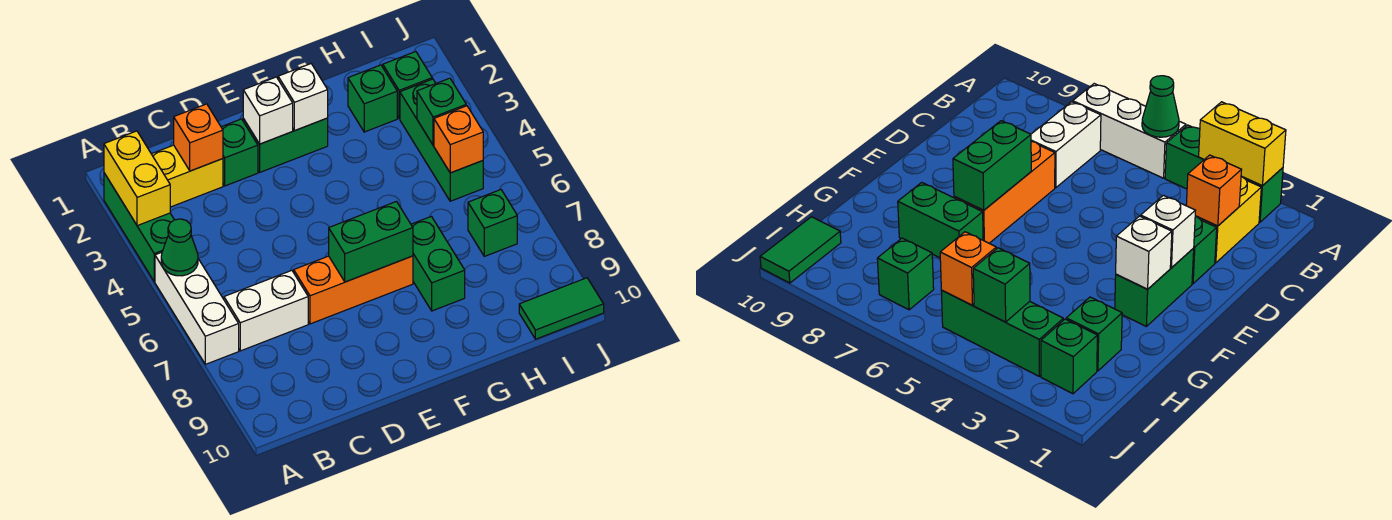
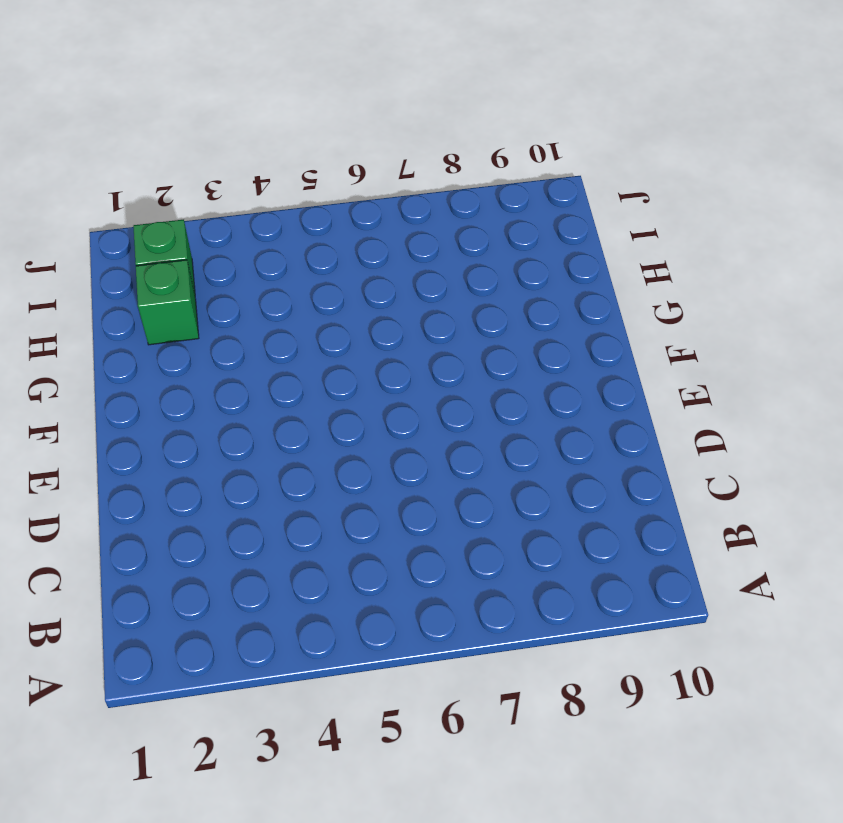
none -> green 1x3 brick [104,173,174,282]
none -> white 1x3 brick [155,252,239,364]
none -> yellow 1x2 brick [152,145,223,207]

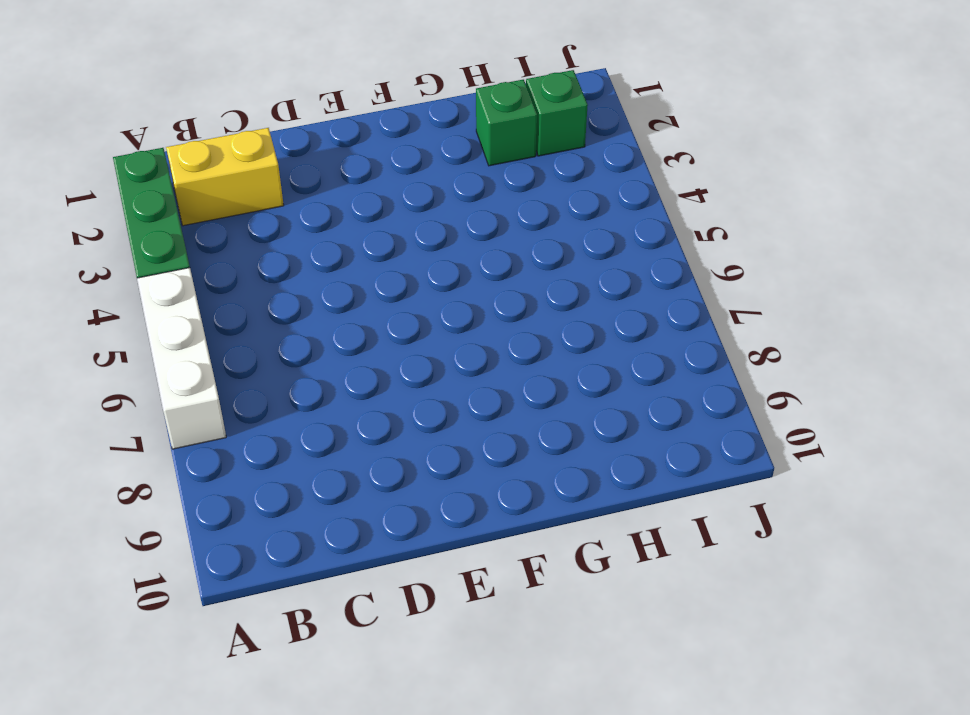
none -> white 1x2 brick [224,270,308,351]
none -> green 1x1 brick [221,119,258,186]
none -> orange 1x3 brick [294,256,413,324]

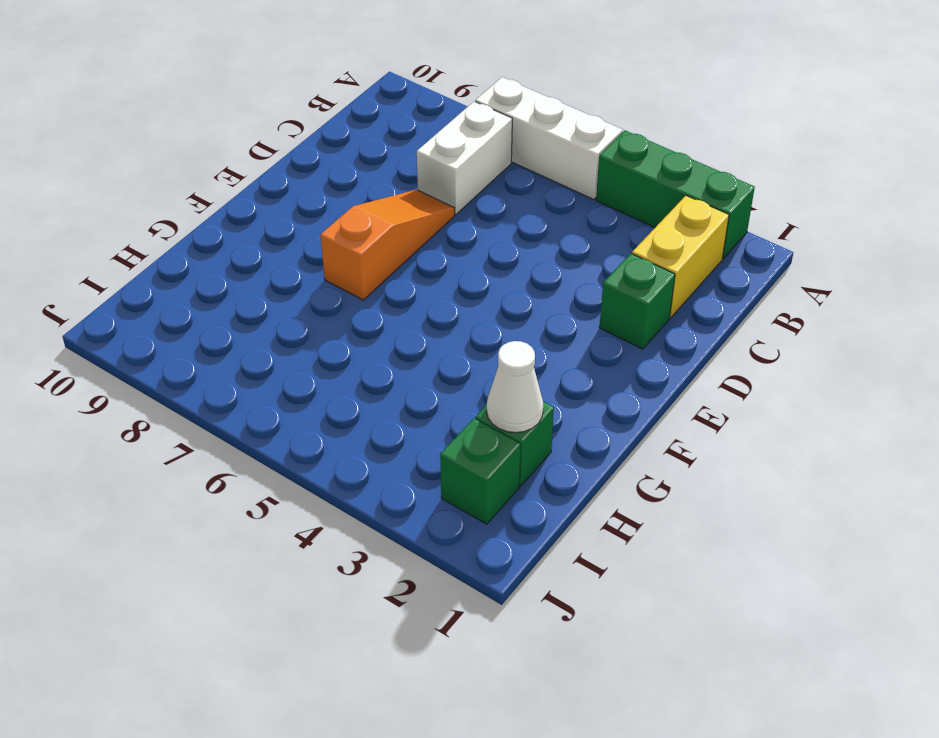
orange 1x3 slope [321,190,455,300] -> orange 1x3 brick [294,256,413,324]
white 1x1 cone [487,341,543,433] -> none
none -> green 1x2 brick [243,118,328,172]
none -> green 1x2 brick [411,216,465,311]
none -> green 1x3 brick [400,79,483,201]

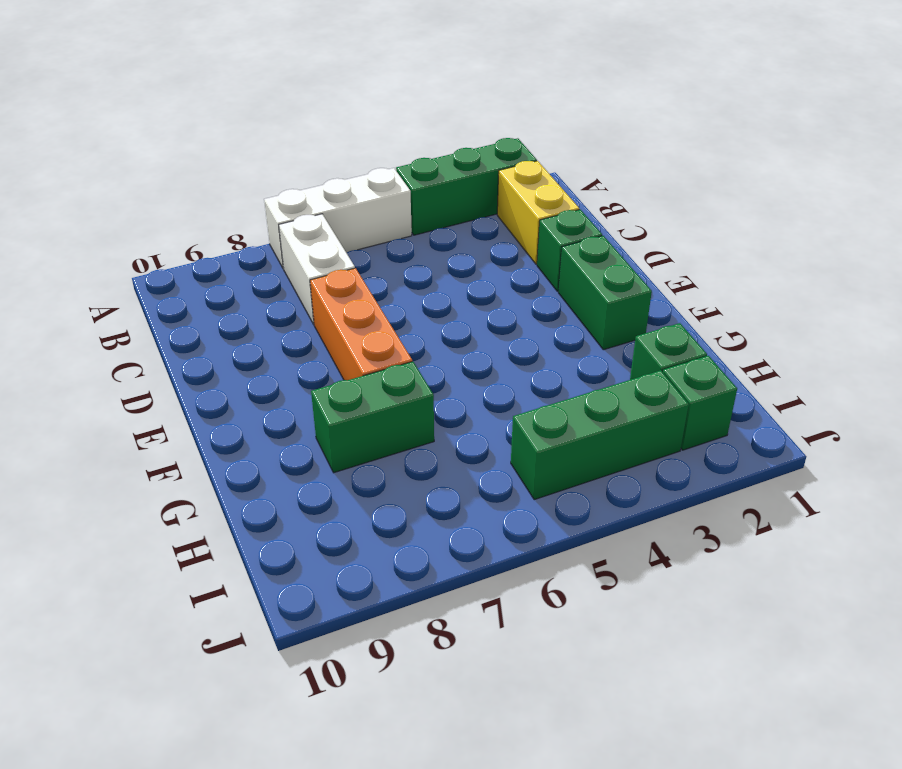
none -> green 1x1 brick [468,190,517,256]
none -> green 1x2 tile [519,278,604,339]
none -> yellow 1x2 brick [104,131,170,226]

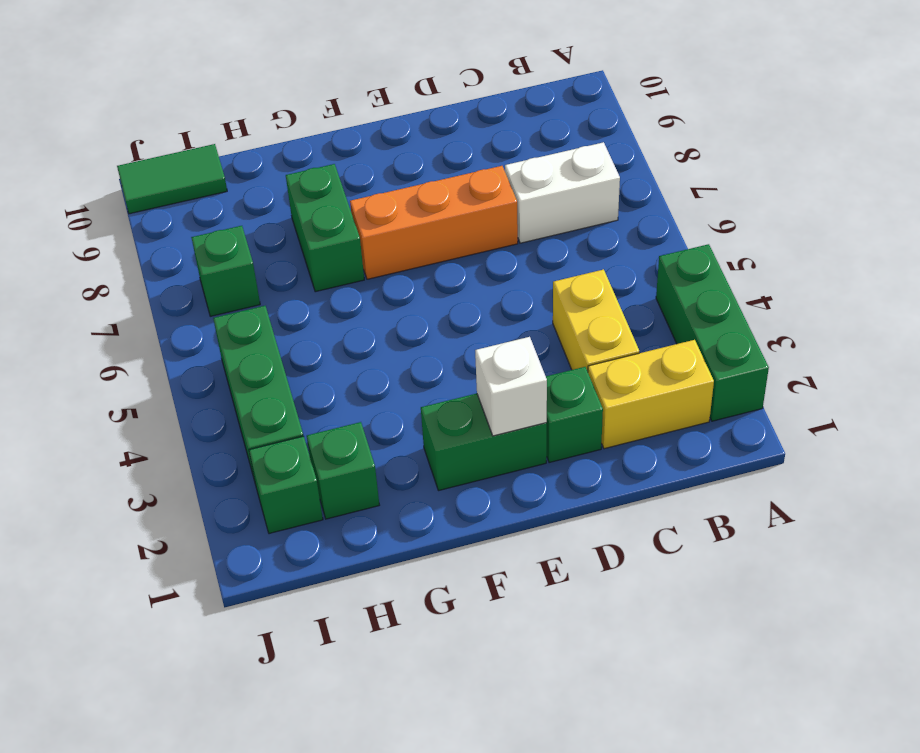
yellow 1x2 brick [553,269,639,371] -> yellow 1x2 brick moved to [104,131,170,226]
none -> white 1x3 brick [155,252,239,364]
none -> green 1x1 cone [161,219,198,276]
none -> orange 1x1 brick [174,104,223,171]

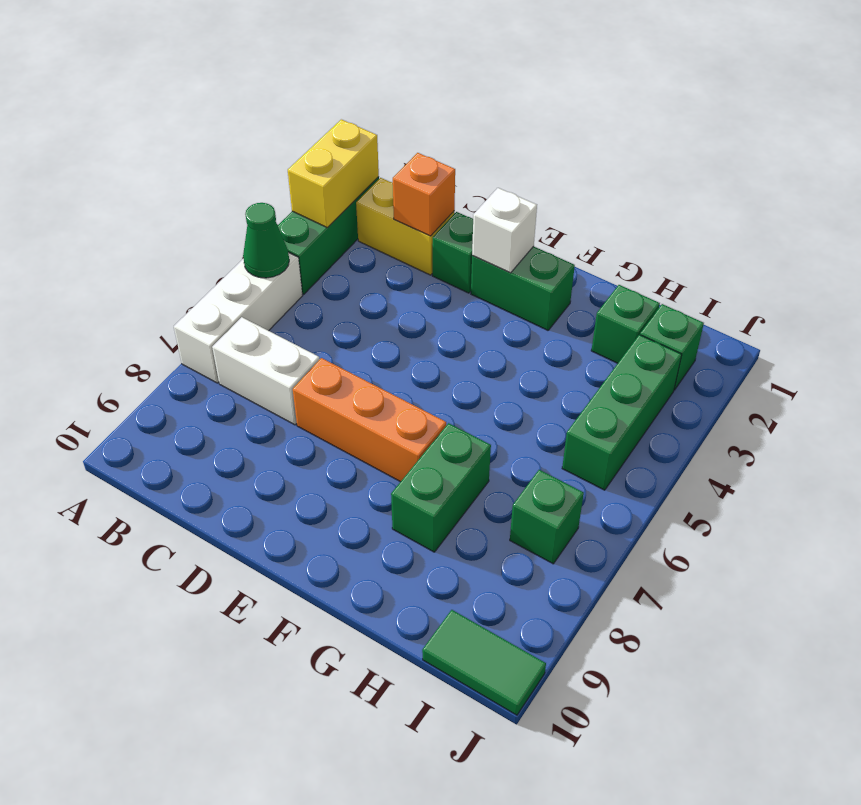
none -> green 1x2 brick [329,202,413,282]
none -> white 1x1 brick [278,64,328,131]
none -> green 1x1 brick [417,78,466,145]

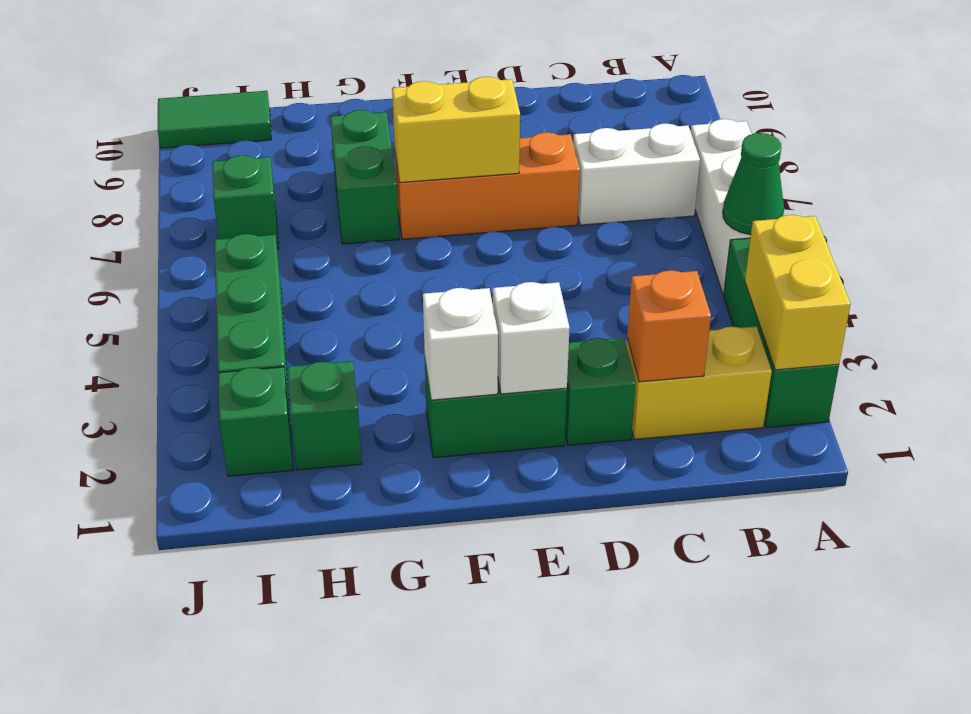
yellow 1x2 brick [392,77,520,183] -> green 1x2 brick [329,202,413,282]
none -> green 1x1 brick [417,78,466,145]
none -> orange 1x1 brick [434,106,483,173]

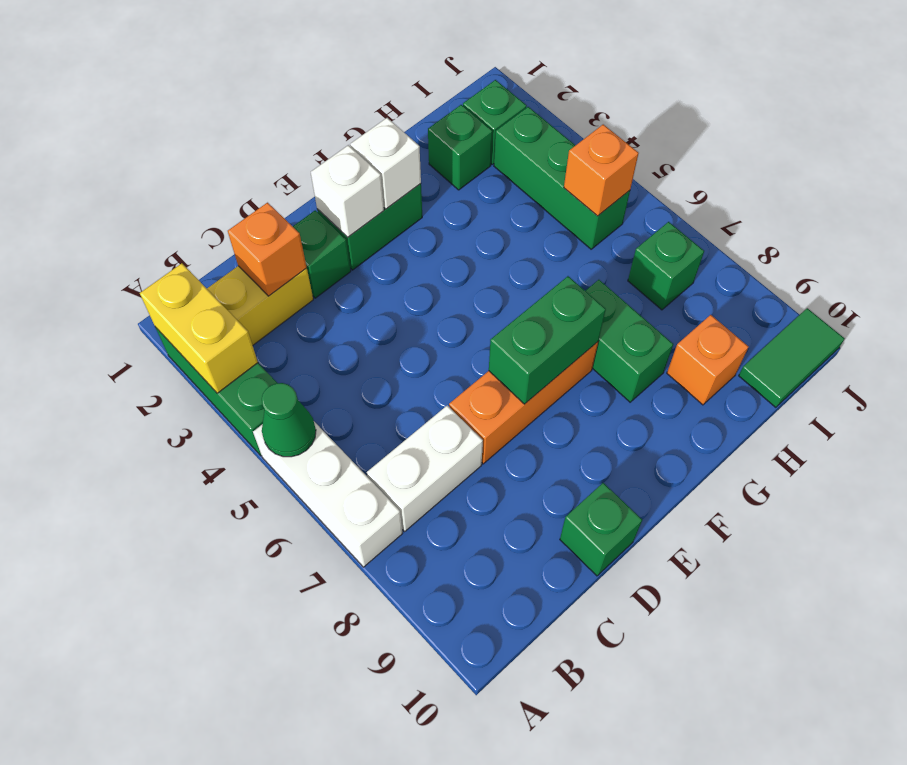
green 1x1 brick [560,483,642,576] -> green 1x1 brick moved to [417,78,466,145]
orange 1x1 brick [667,315,749,405] -> none

